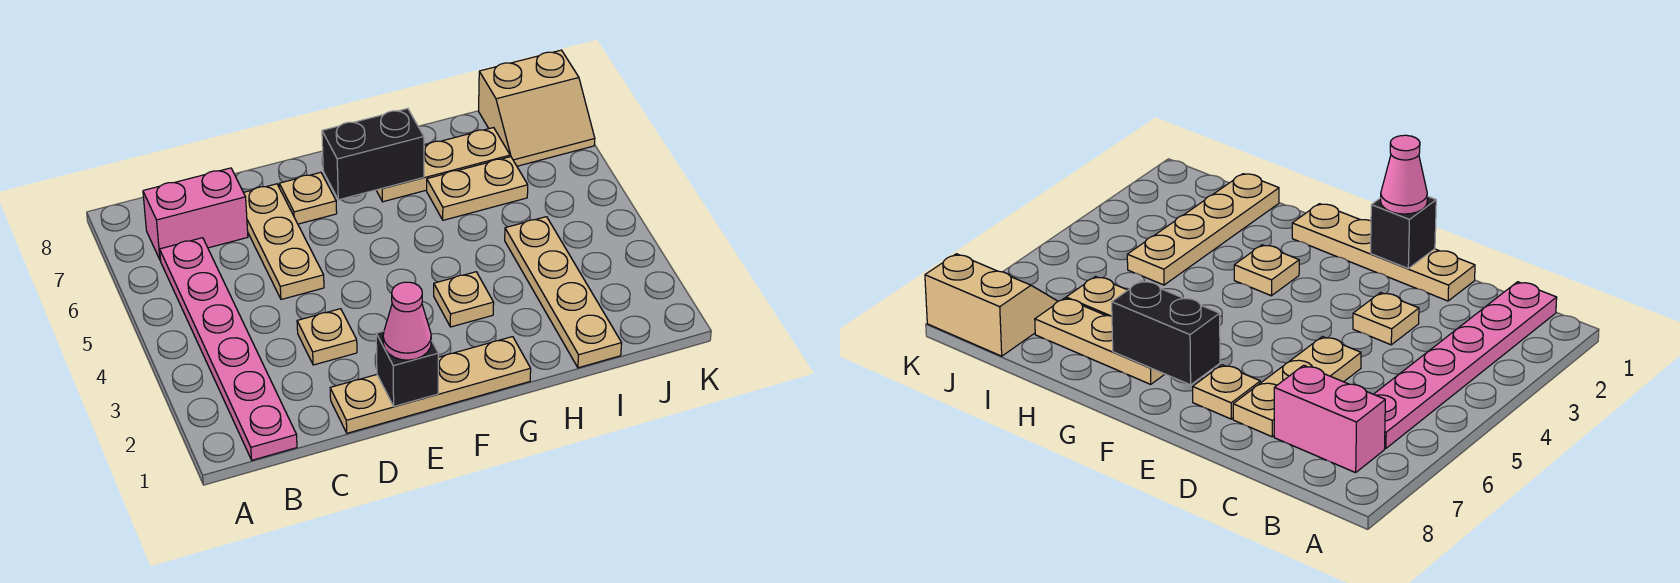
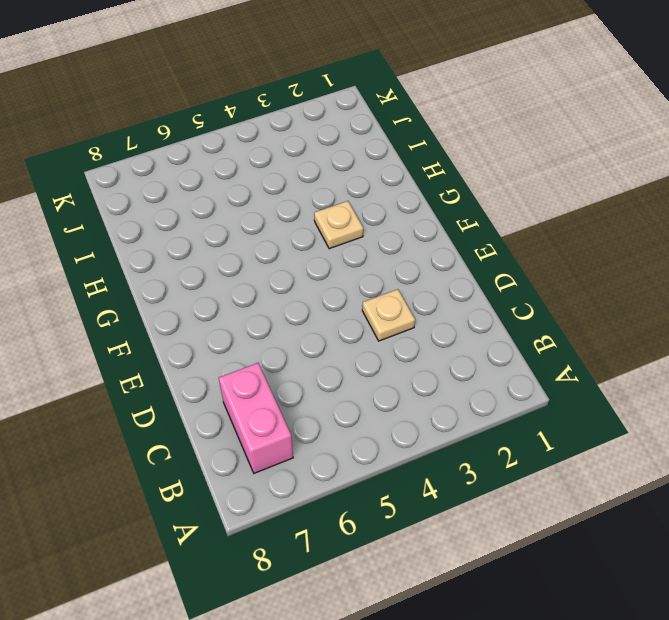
none -> pink 1x6 plate [160,238,297,460]
none -> tan 1x4 plate [330,337,531,433]
none -> tan 1x3 plate [244,184,324,299]

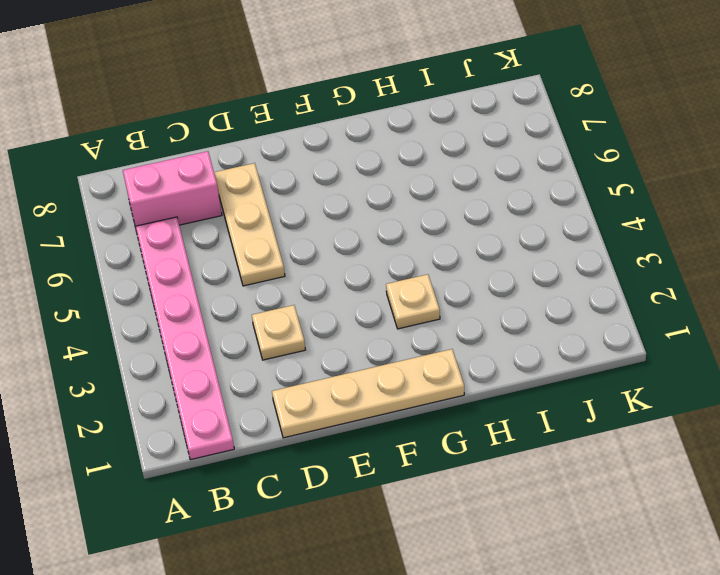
none -> tan 1x1 plate [279,172,337,224]
none -> tan 1x3 plate [376,128,510,202]
none -> tan 1x2 plate [427,157,528,220]

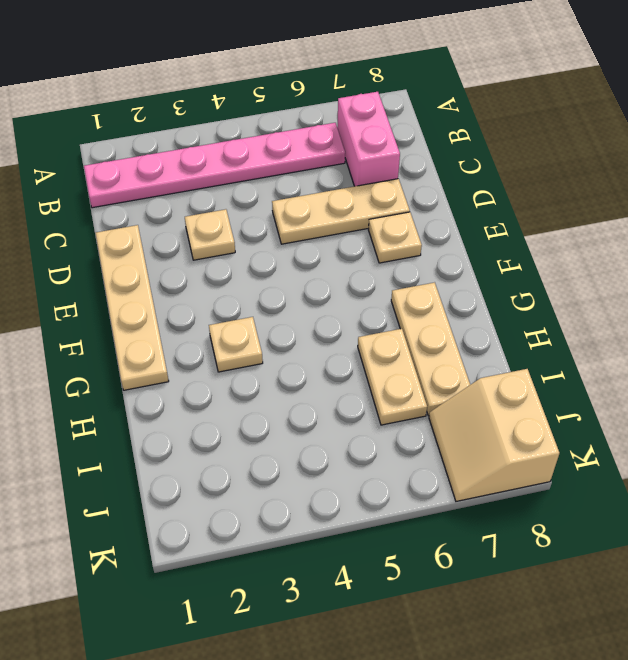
none -> tan 1x4 plate [505,217,622,368]
none -> black 1x1 brick [376,331,438,406]
none -> black 1x2 brick [322,109,424,200]

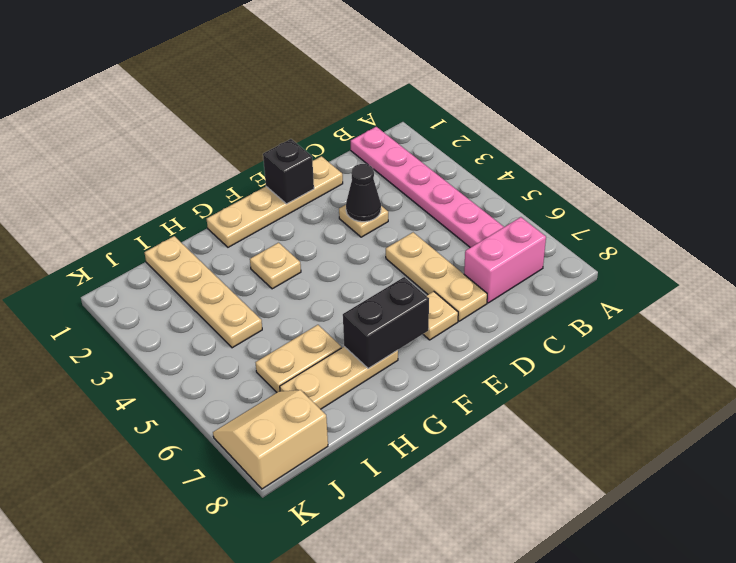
black 1x1 cone [346,164,381,222] -> none
none -> pink 1x1 cone [383,282,431,360]

